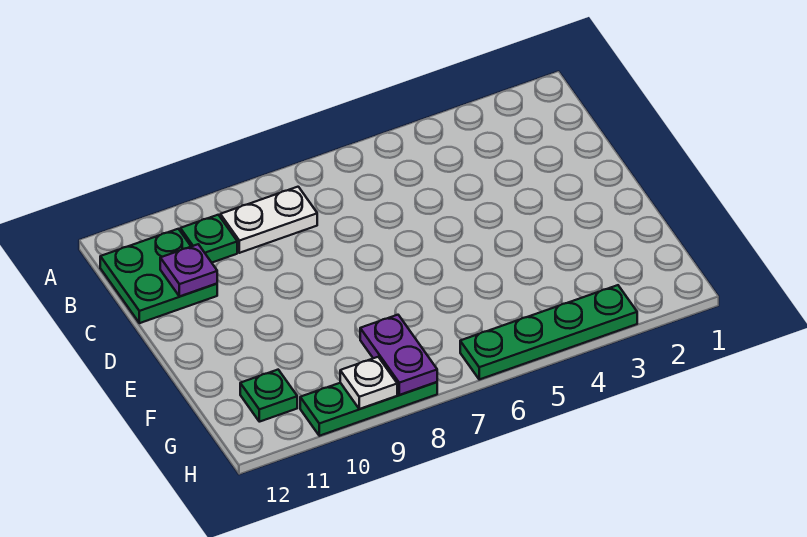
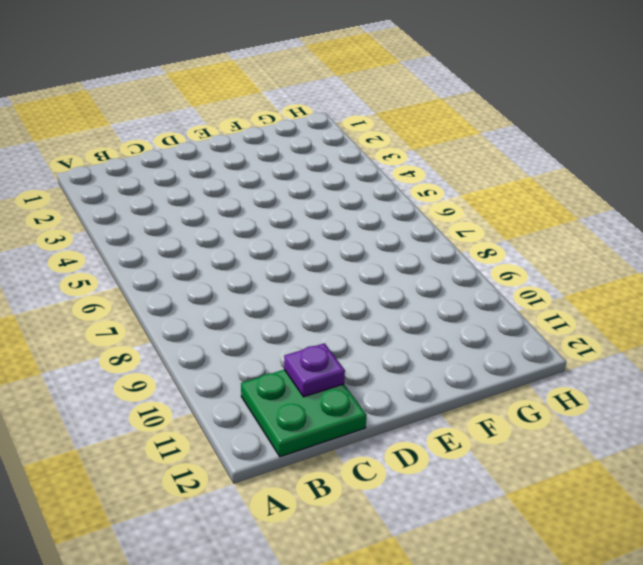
none -> white 1x2 plate [220,187,317,253]
none -> green 1x1 plate [180,215,237,262]

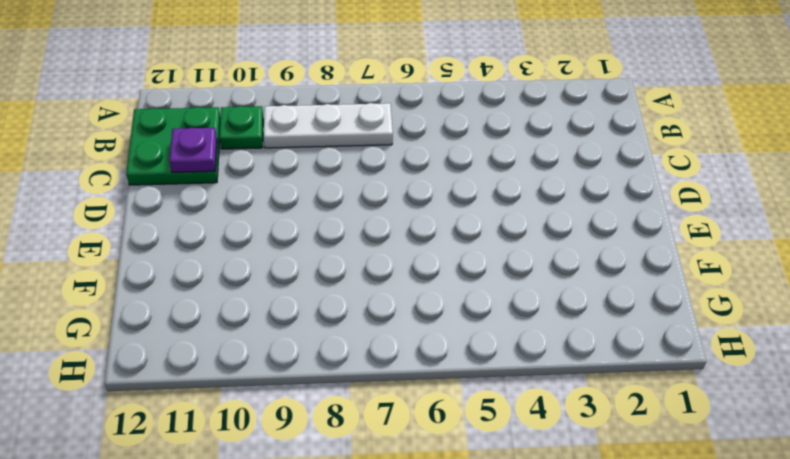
white 1x3 plate [264,103,393,148] -> white 1x2 plate [220,187,317,253]
none -> green 1x1 plate [240,370,297,422]
none -> green 1x4 plate [460,285,637,379]

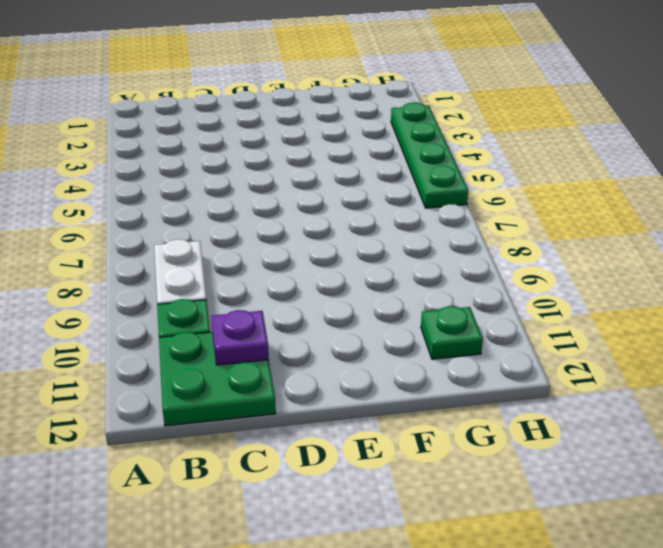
none -> green 1x3 plate [300,382,437,436]
none -> purple 1x2 plate [360,315,437,395]

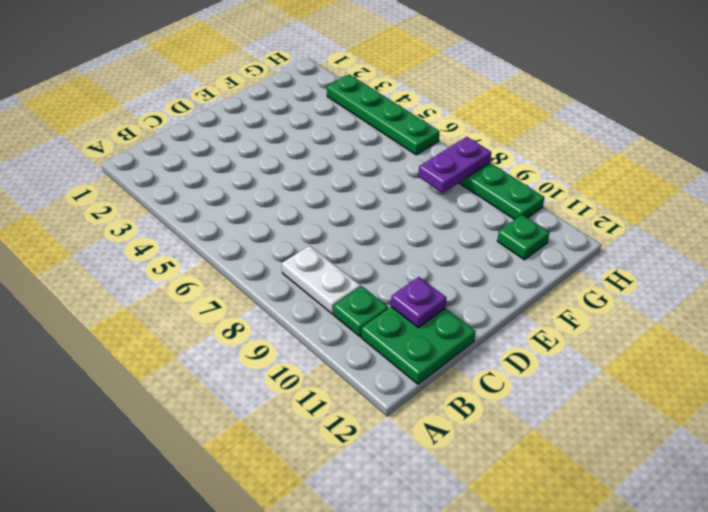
none -> white 1x1 plate [340,357,397,409]

